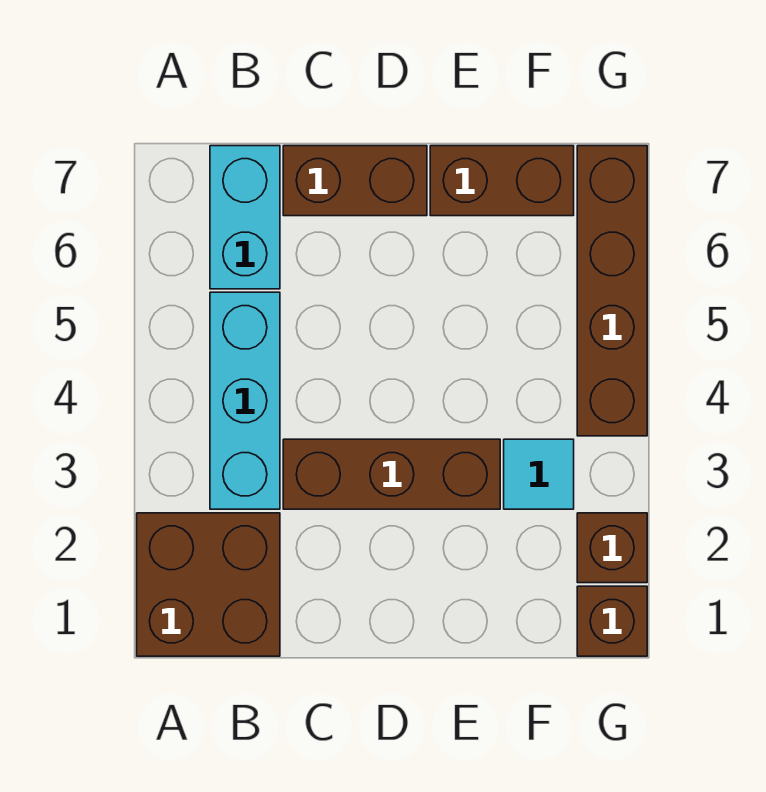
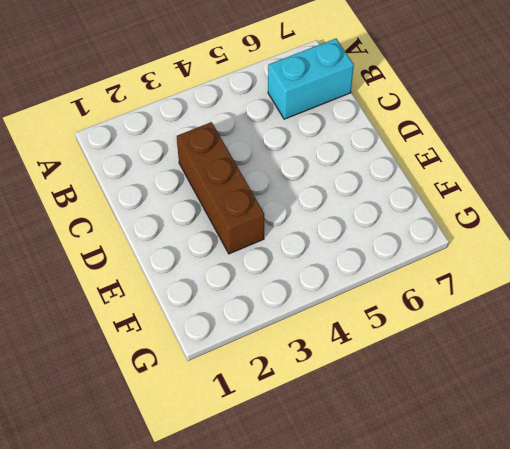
none -> brown 2x2 brick [137,513,280,656]
none -> cyan 1x3 brick [210,292,280,509]

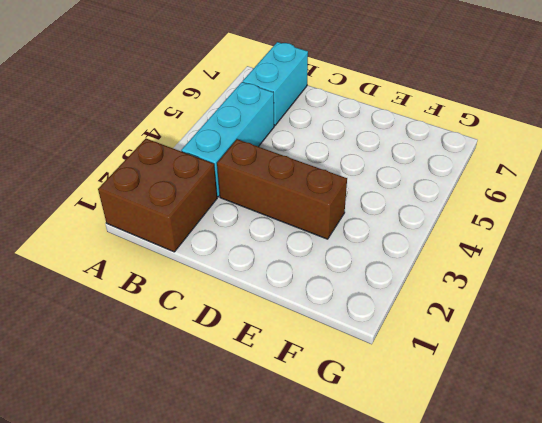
none -> brown 1x2 brick [283,146,427,216]
none -> brown 1x2 brick [430,146,574,216]

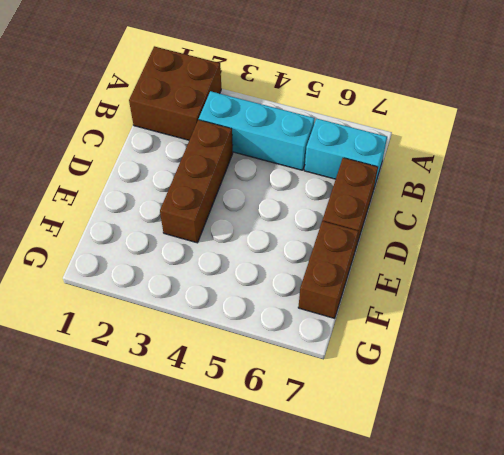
none -> cyan 1x1 tile [504,439,574,509]
none -> brown 1x1 brick [577,586,647,656]

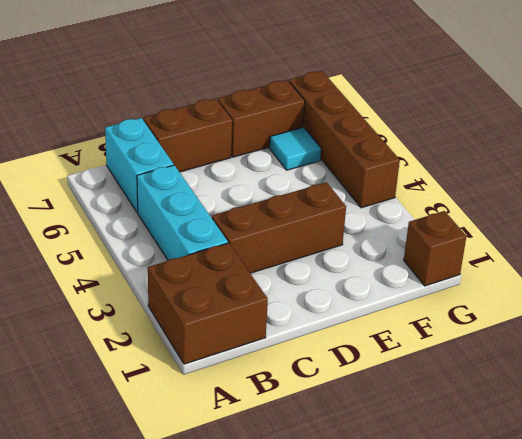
cyan 1x1 tile [269,127,321,170] -> cyan 1x1 tile moved to [504,439,574,509]
none -> brown 1x1 brick [577,513,647,583]

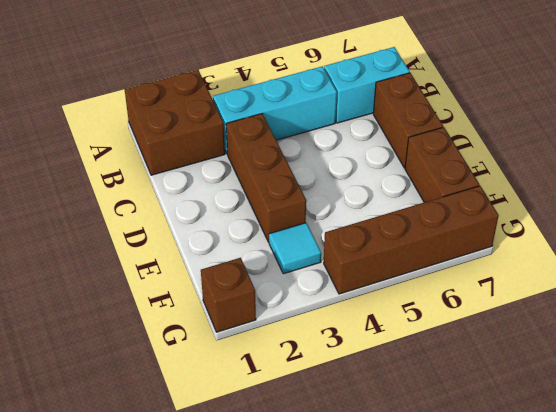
none -> brown 1x1 brick [577,513,647,583]

